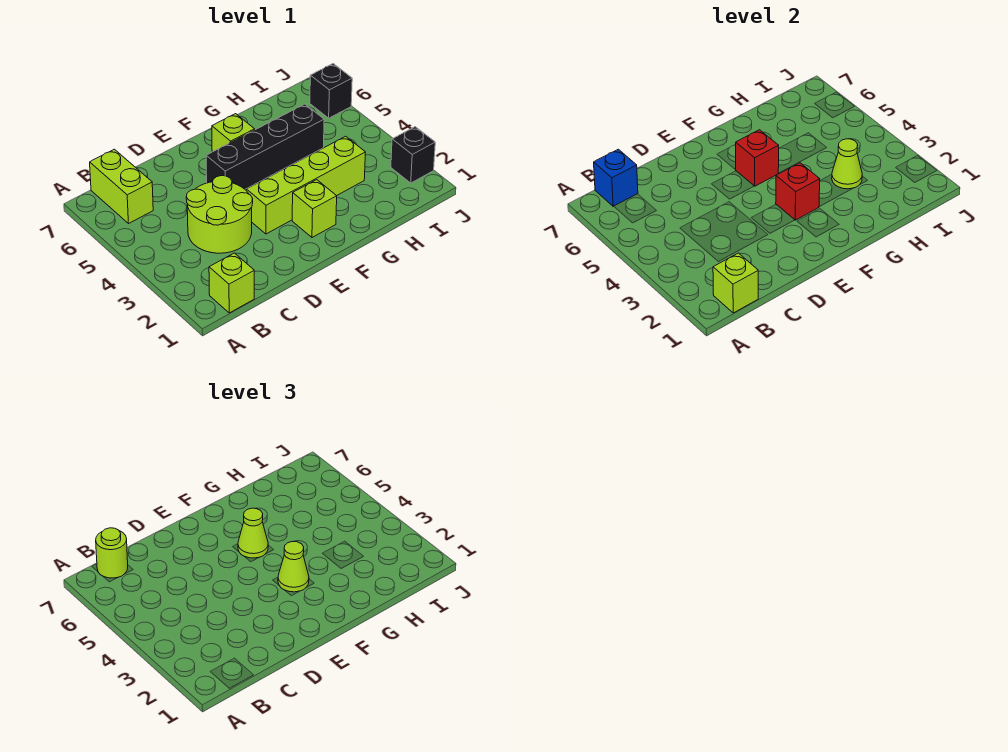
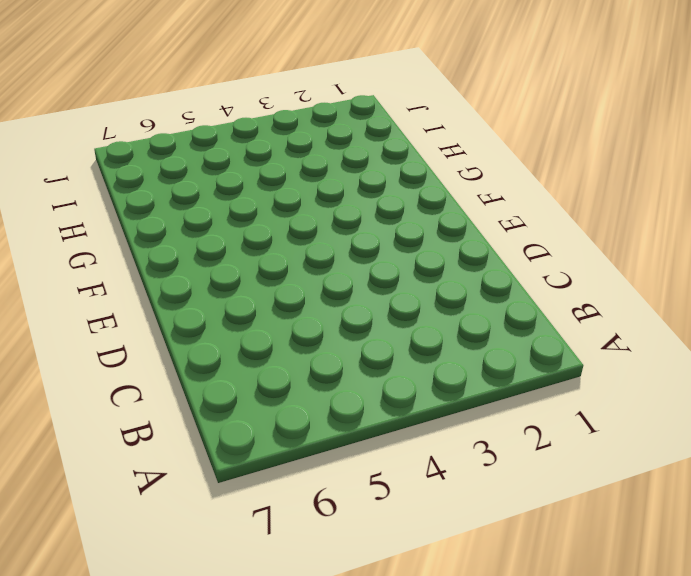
none -> lime 1x1 brick [209,253,254,313]
none -> lime 1x2 brick [90,149,153,223]
none -> lime 2x2 round brick [186,176,253,253]

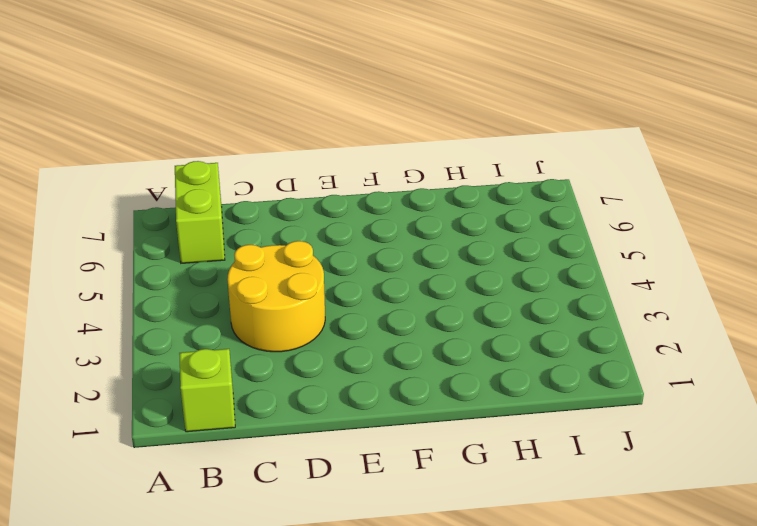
yellow 2x2 round brick [227,241,325,352] -> lime 2x2 round brick [186,176,253,253]
none -> lime 1x4 brick [246,136,366,234]
none -> black 1x4 brick [206,104,324,189]
none -> lime 1x1 brick [292,180,337,237]

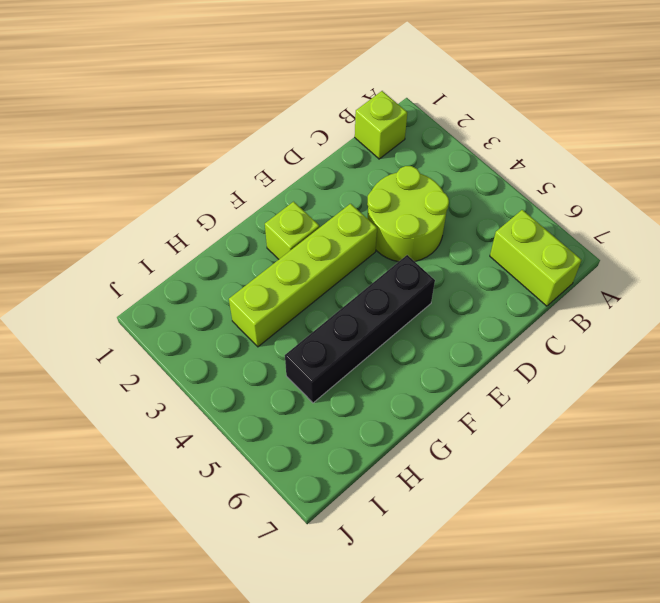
none -> lime 1x1 brick [212,114,255,152]
none -> black 1x1 brick [391,127,435,183]
none -> black 1x1 brick [310,64,352,118]

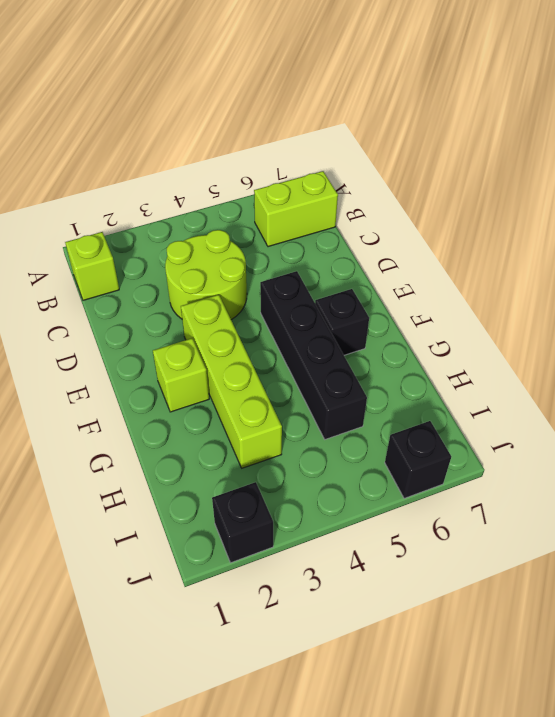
black 1x1 brick [315,289,369,355] -> lime 1x1 brick [212,114,255,152]
none -> lime 1x1 brick [713,253,758,313]
none -> blue 1x1 brick [594,149,638,206]
none -> red 1x1 brick [776,163,820,220]

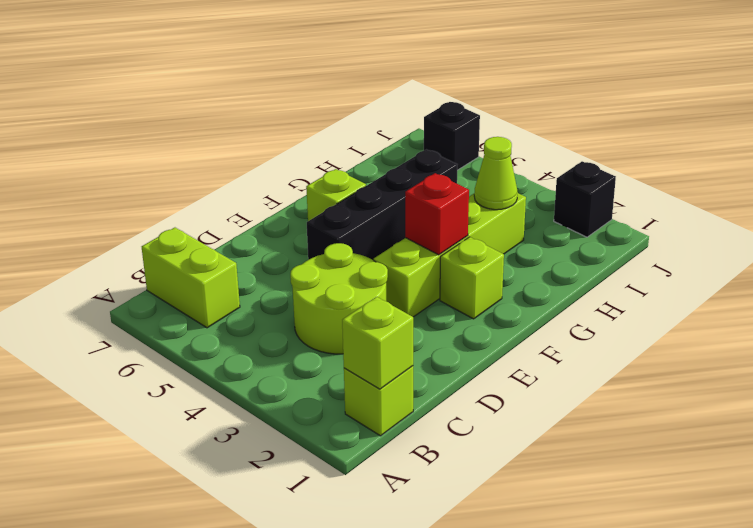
none -> blue 1x1 brick [594,149,638,206]
none -> red 1x1 brick [736,130,779,186]
none -> lime 1x1 round brick [96,528,128,578]

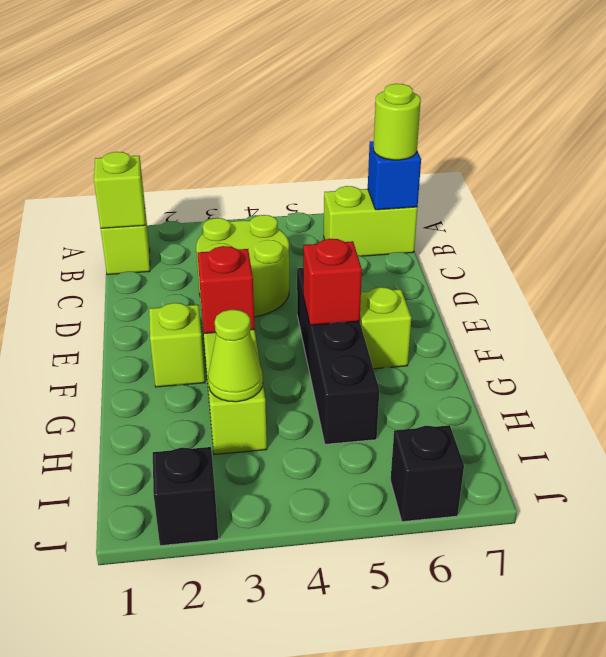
none -> lime 1x1 cone [278,542,309,592]
none -> lime 1x1 cone [238,508,268,558]

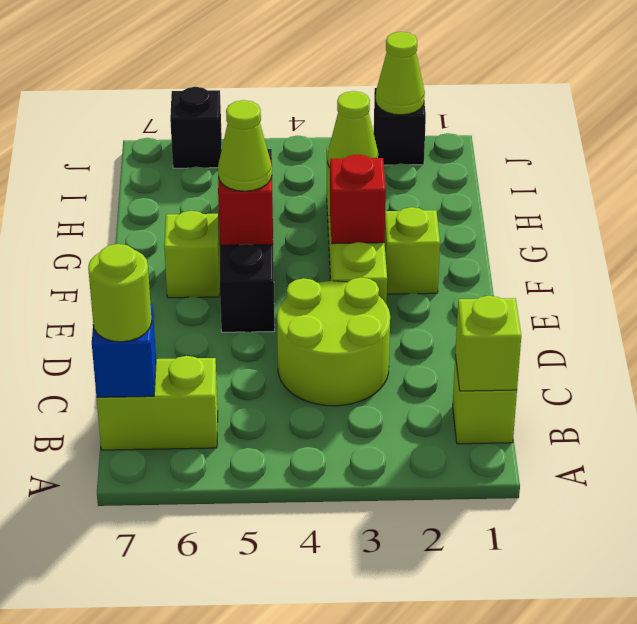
lime 1x1 cone [376,32,425,115] -> lime 1x1 cone moved to [278,542,309,592]

